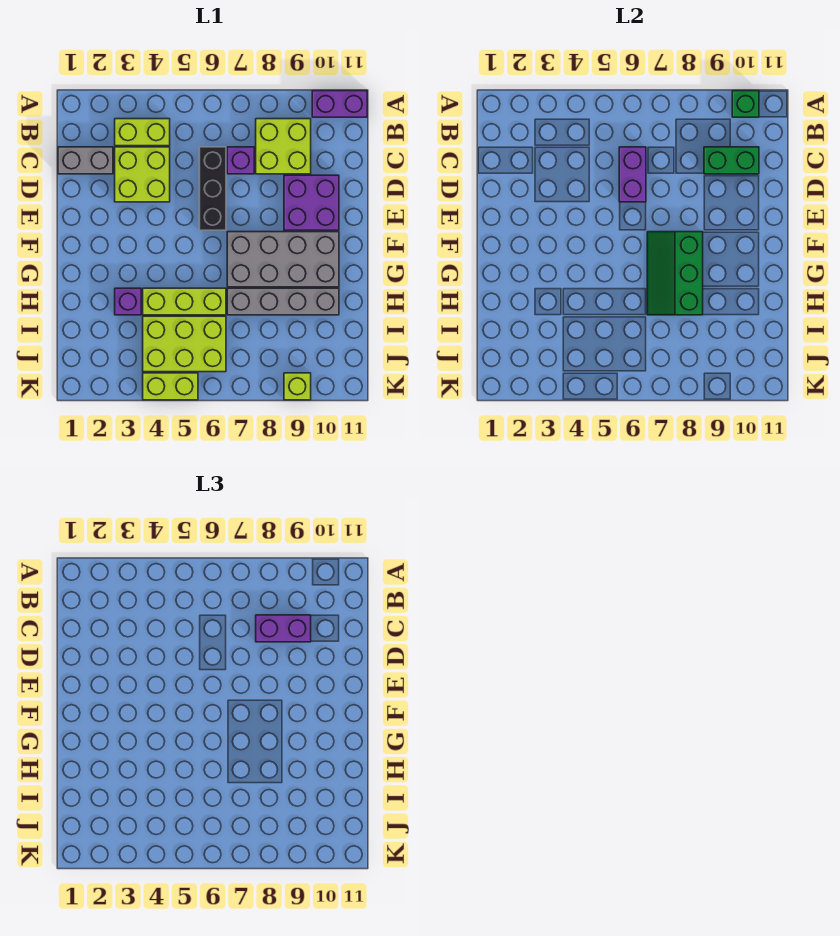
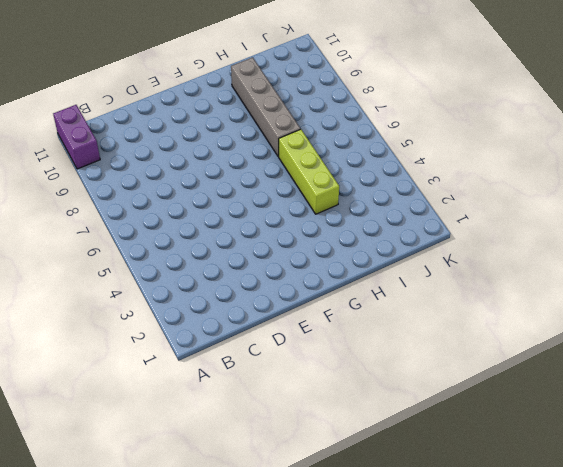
none -> lime 1x2 brick [115,119,170,146]
none -> lime 2x2 brick [256,119,311,174]
none -> grey 1x2 brick [58,147,113,174]

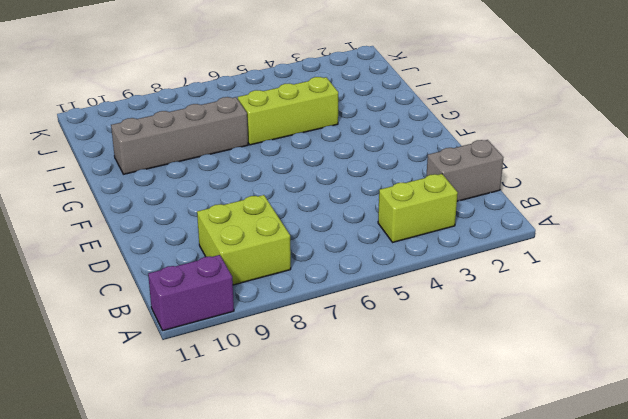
none -> lime 2x2 brick [115,147,170,202]
none -> black 1x3 brick [199,147,226,230]
none -> purple 1x1 brick [227,147,254,174]

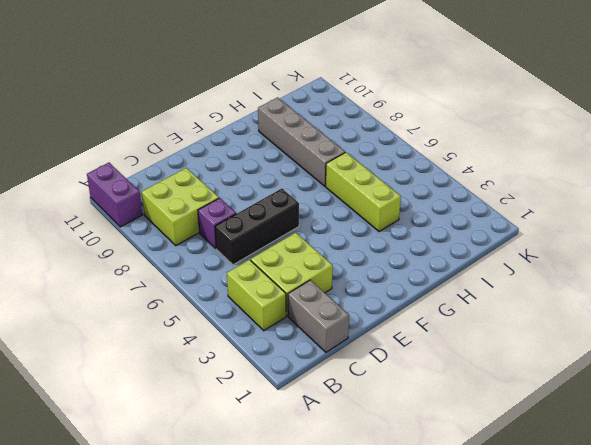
none -> purple 2x2 brick [284,175,339,230]
none -> grey 2x4 brick [227,232,339,287]
none -> purple 1x1 brick [115,288,141,315]

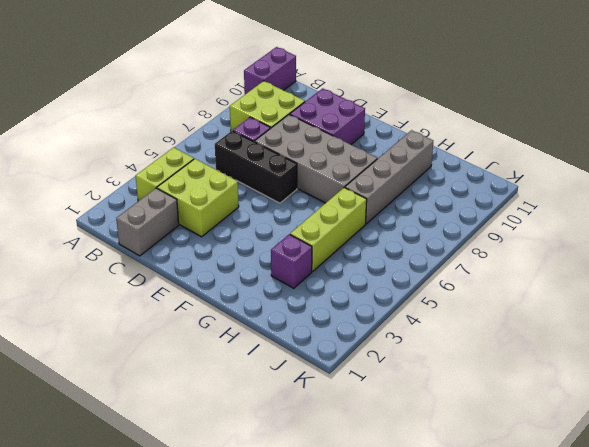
grey 2x4 brick [254,114,377,203] -> grey 2x4 brick turned to [227,232,339,287]
none -> lime 2x3 brick [143,316,226,372]
none -> lime 1x2 brick [143,373,198,400]
none -> lime 1x1 brick [284,373,311,400]

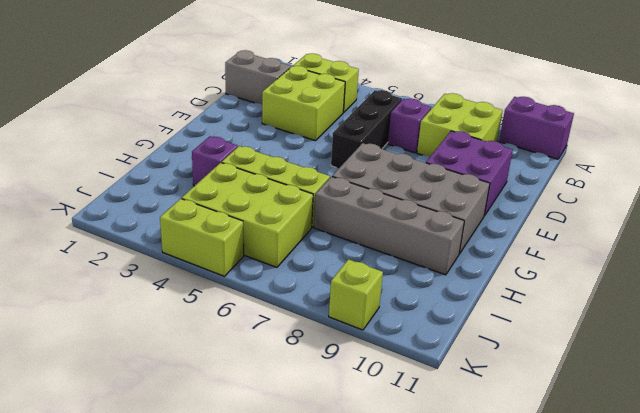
none -> green 1x1 brick [732,91,759,117]
none -> purple 1x2 brick [619,147,646,202]
none -> green 1x2 brick [704,147,759,174]

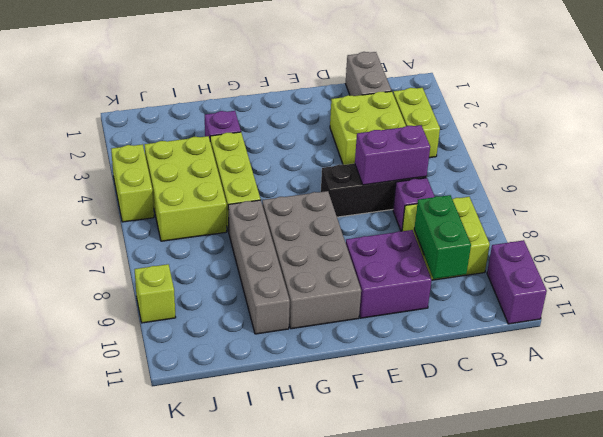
none -> green 1x1 brick [732,91,759,117]
none -> green 2x3 slope [647,232,703,315]
none -> purple 1x2 brick [256,615,311,642]

